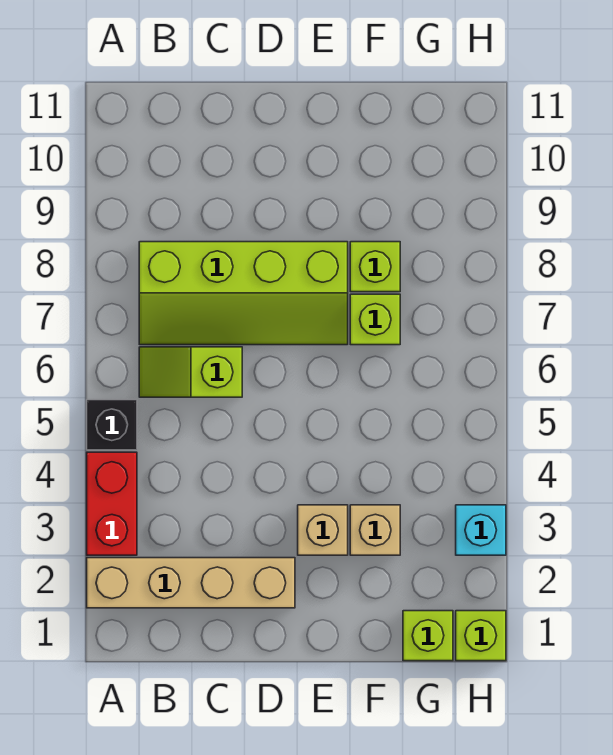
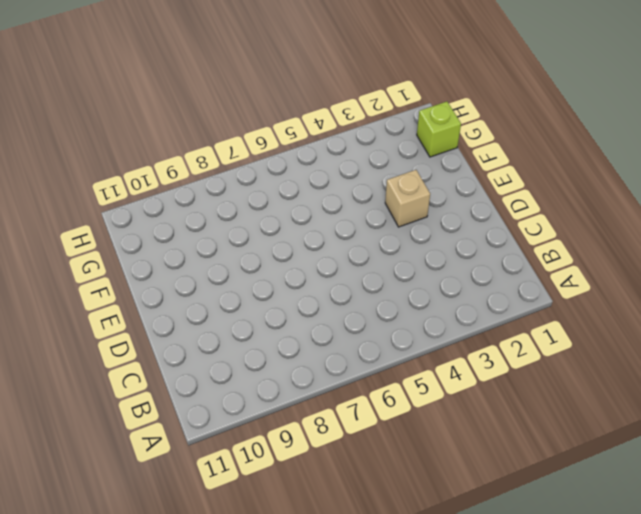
none -> tan 1x4 brick [87,558,295,608]
none -> red 1x2 brick [87,452,137,555]
none -> black 1x1 brick [87,400,137,450]

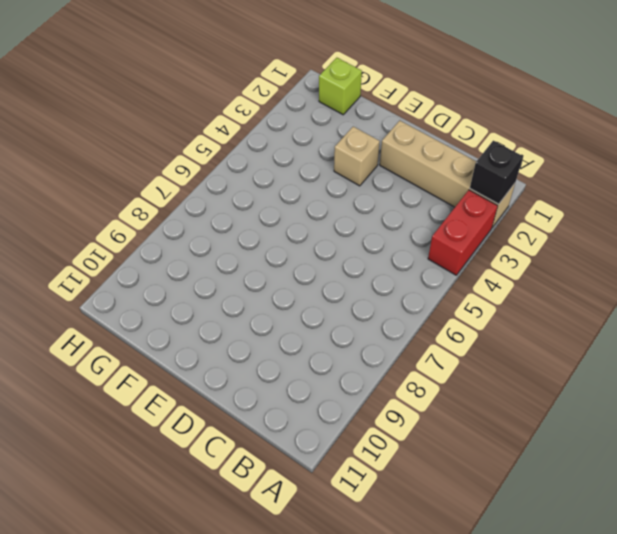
black 1x1 brick [470,141,523,204] -> black 1x1 brick moved to [87,400,137,450]
none -> lime 1x2 slope [139,347,242,397]
none -> lime 2x4 slope [139,242,348,345]
none -> tan 1x1 brick [350,505,400,555]

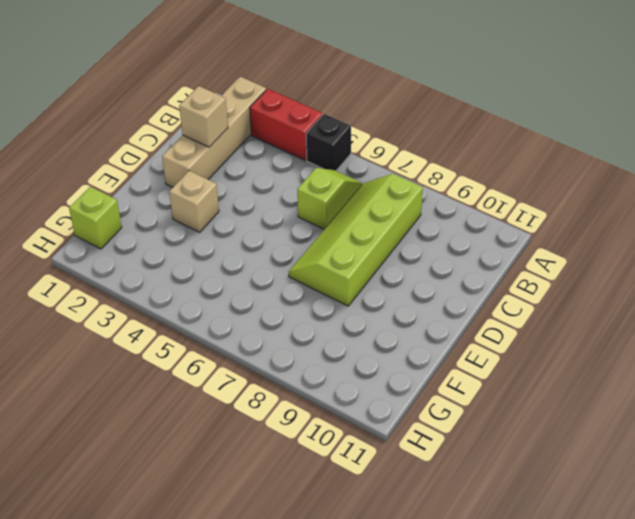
tan 1x1 brick [179,86,228,147] -> tan 1x1 brick moved to [350,505,400,555]
none -> lime 1x1 brick [350,294,400,345]
none -> lime 1x1 brick [350,242,400,292]
none -> lime 1x1 brick [456,611,506,661]

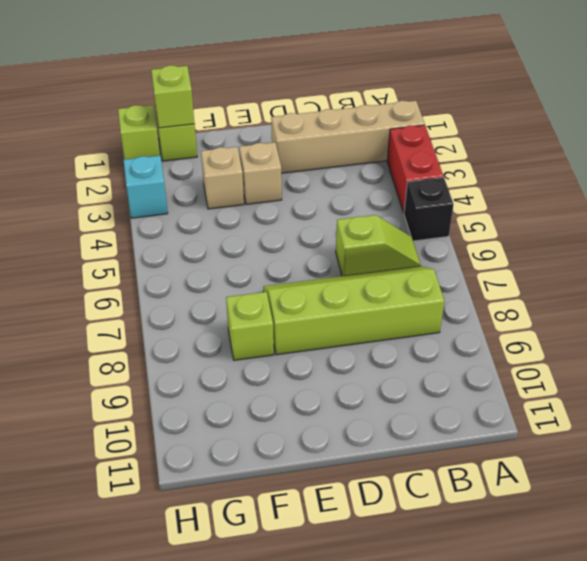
lime 1x1 brick [151,65,194,128] -> lime 1x1 brick moved to [350,294,400,345]

